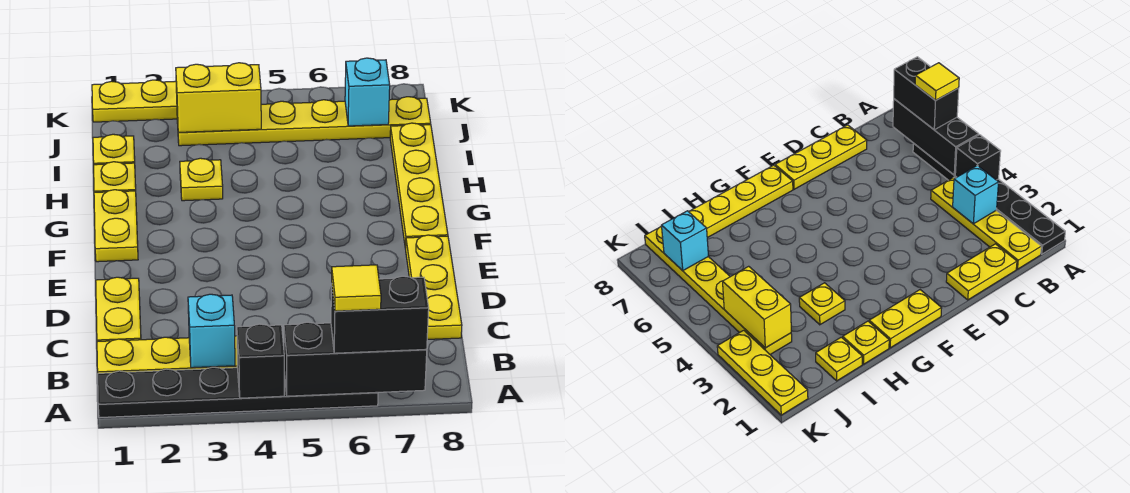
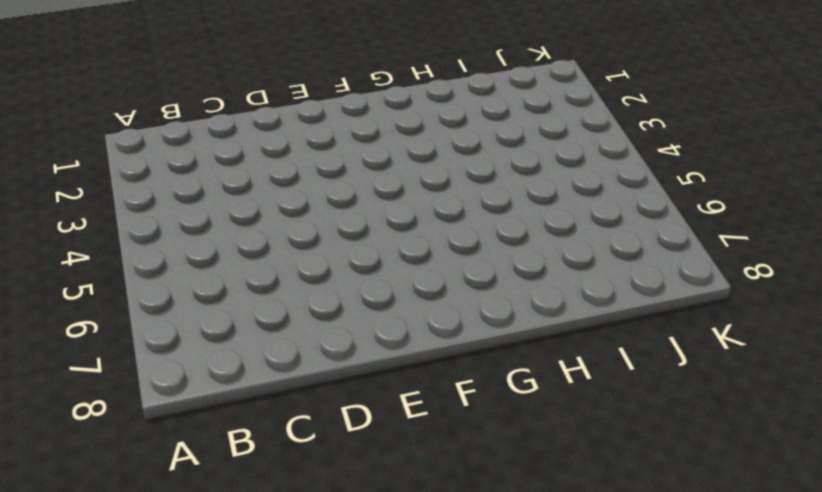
none -> black 1x6 plate [98,367,378,418]
none -> yellow 1x4 plate [97,336,237,373]
none -> yellow 1x2 plate [96,277,141,342]

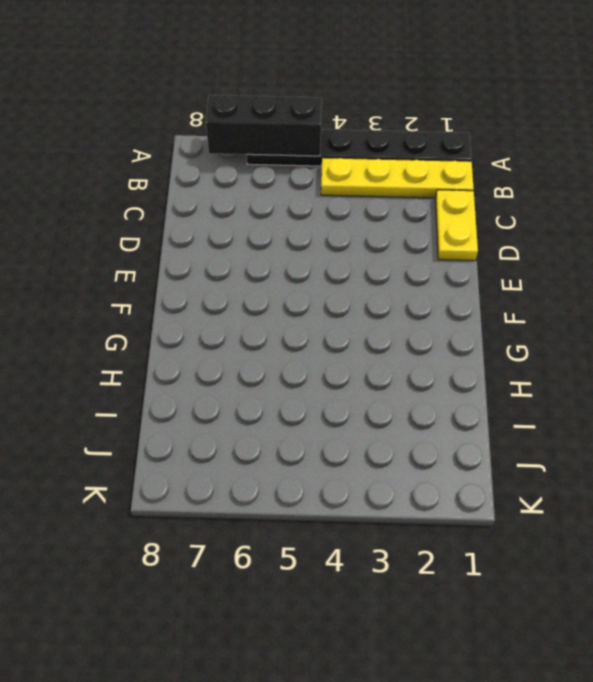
none -> yellow 1x3 plate [406,235,462,339]
none -> yellow 1x2 plate [94,190,138,262]
none -> yellow 1x4 plate [390,123,448,249]

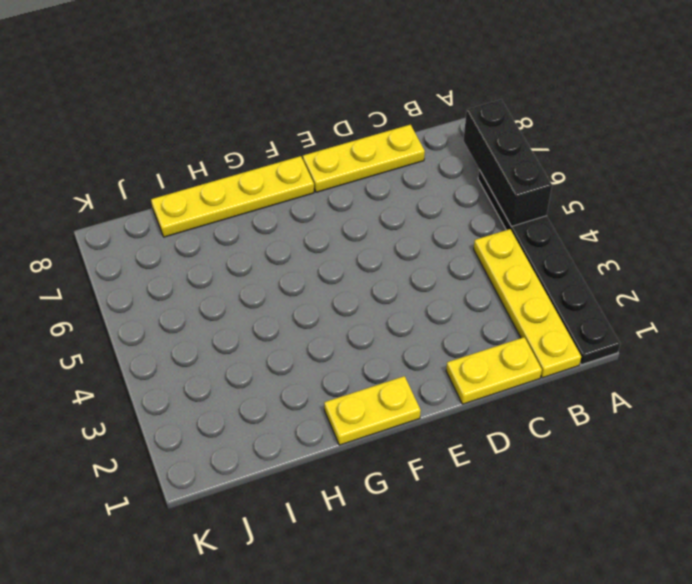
none -> yellow 1x1 plate [94,162,136,192]
none -> yellow 1x1 plate [180,158,223,201]
none -> yellow 1x1 plate [93,134,135,165]

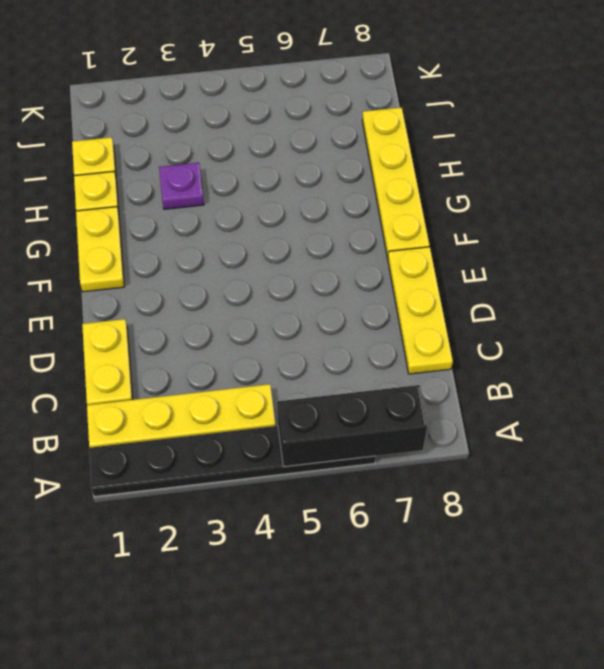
purple 1x1 plate [159,163,204,209] -> yellow 1x1 plate [180,158,223,201]
none -> yellow 1x6 plate [177,97,431,146]
none -> yellow 1x3 plate [92,80,177,122]
none -> black 1x1 brick [237,324,284,398]

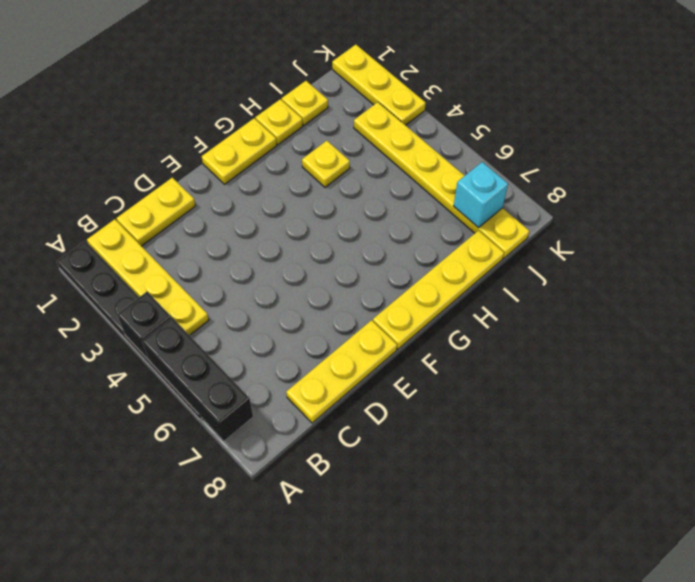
none -> cyan 1x1 brick [188,294,235,368]
none -> yellow 1x2 brick [176,63,261,132]
none -> black 1x2 brick [331,276,429,353]

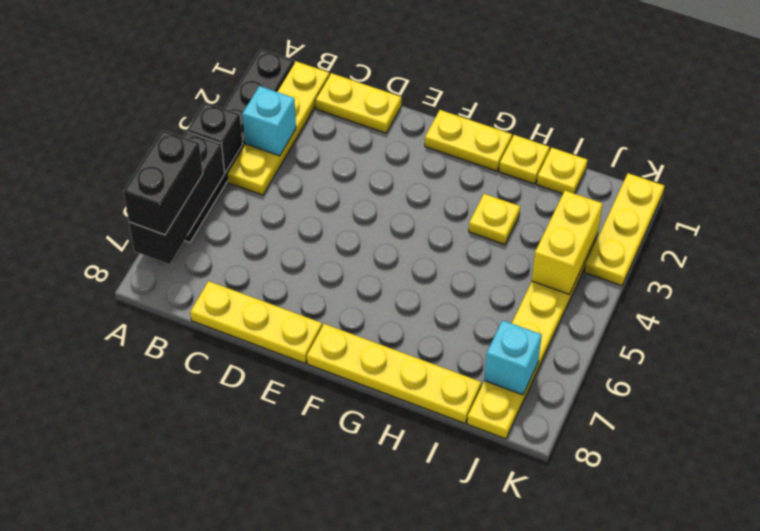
none -> yellow 1x1 tile [332,265,381,311]

